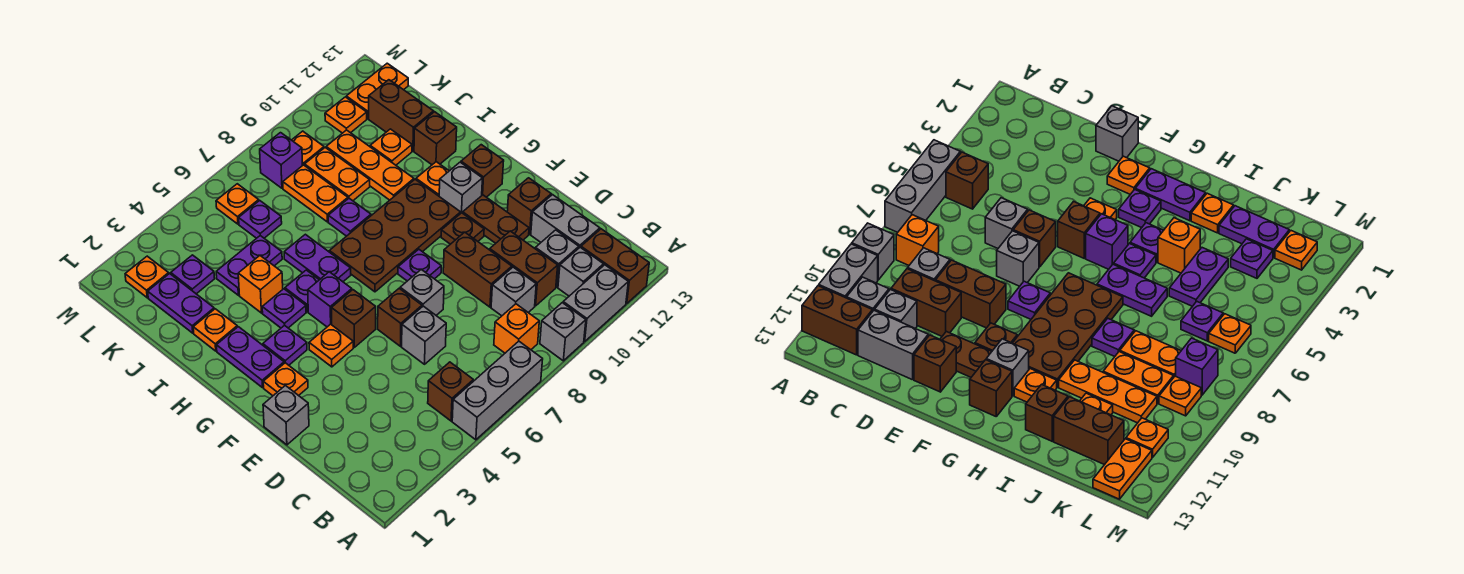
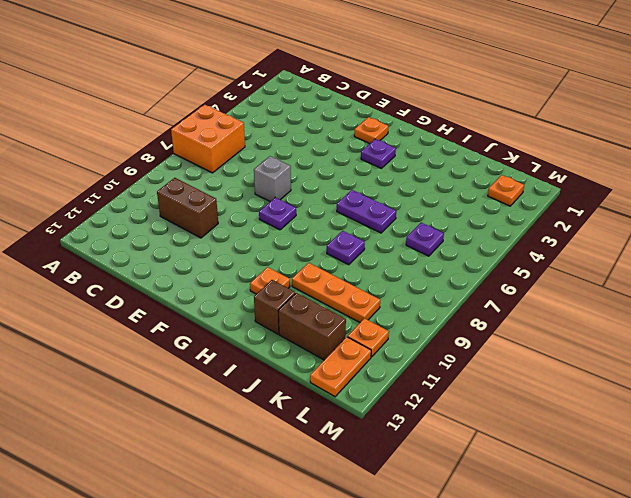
orange 2x2 brick [171,105,245,173] -> grey 1x3 brick [452,341,543,440]
none -> grey 1x1 brick [540,303,586,361]
none -> grey 1x2 brick [563,265,628,341]
none -> brown 1x2 brick [581,229,649,304]
none -> brown 1x1 brick [428,362,473,421]

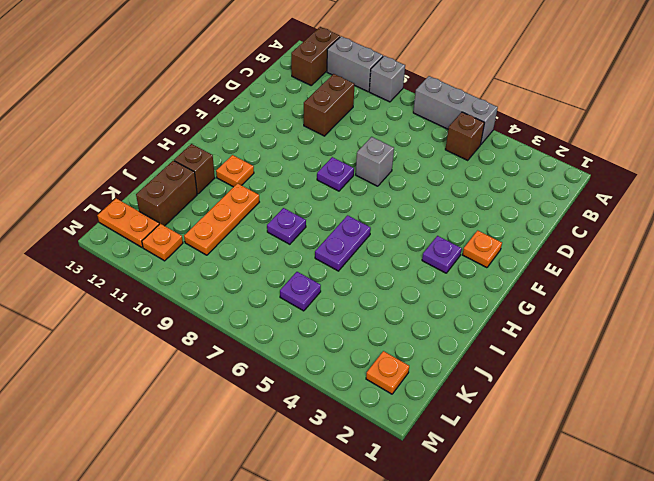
none -> orange 1x1 brick [494,304,539,353]
none -> grey 1x1 brick [558,247,604,296]
none -> grey 1x1 brick [491,267,536,316]
none -> grey 1x1 brick [535,230,579,287]

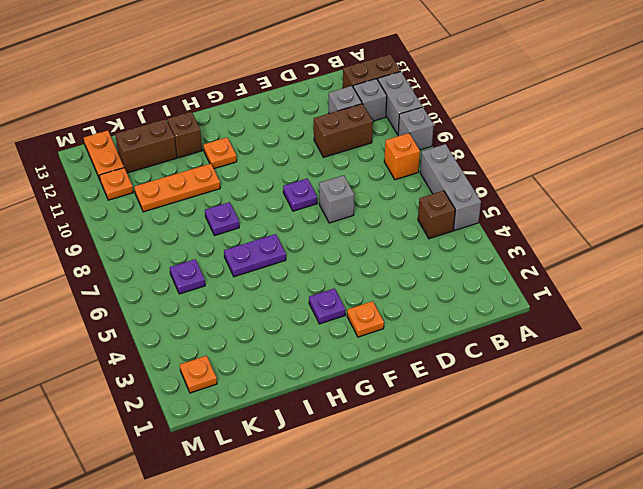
none -> grey 1x1 brick [491,267,536,316]
none -> grey 1x2 brick [531,195,600,248]
none -> grey 1x1 brick [402,306,446,364]
none -> brown 1x2 brick [443,232,512,307]

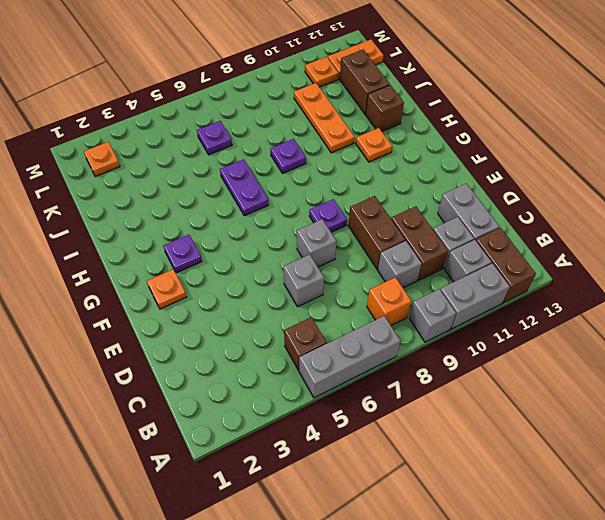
none -> grey 1x1 brick [263,386,309,445]
none -> brown 1x1 brick [378,288,422,346]
none -> brown 1x2 plate [463,195,529,243]
none -> brown 1x1 brick [507,178,551,234]

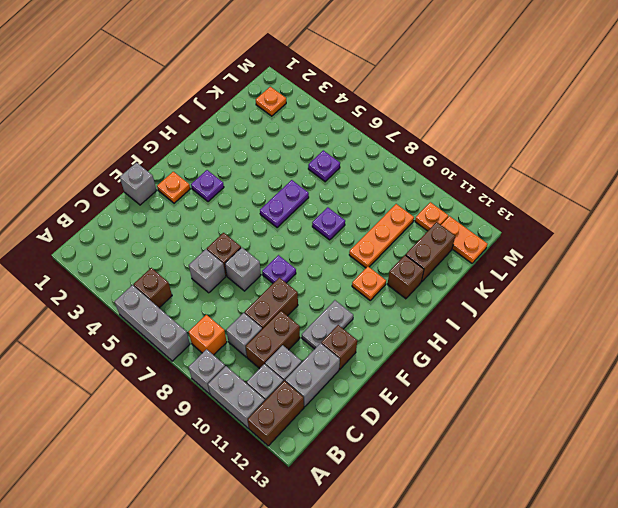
grey 1x2 plate [302,300,353,349] -> brown 1x2 plate [463,195,529,243]
none -> orange 1x1 plate [309,324,353,367]
none -> brown 1x1 brick [331,290,376,347]
none -> brown 1x1 plate [441,213,484,244]
none -> purple 1x2 plate [216,327,284,388]

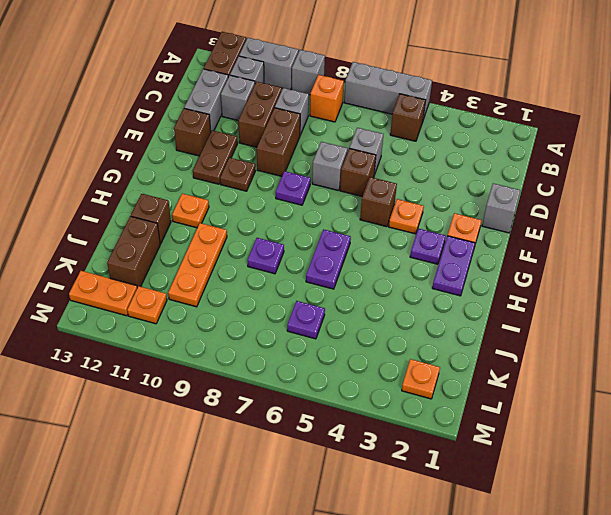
none -> purple 1x1 brick [308,272,352,327]
none -> brown 2x4 plate [329,180,461,292]
none -> grey 1x1 brick [439,162,482,213]
none -> brown 1x1 brick [461,145,504,197]

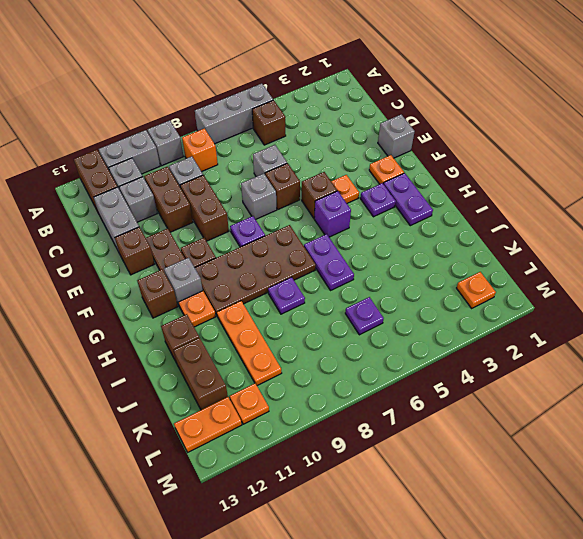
none -> purple 1x1 plate [262,289,306,328]
none -> purple 1x1 plate [285,270,319,312]
none -> orange 1x1 plate [193,309,237,351]
none -> orange 1x1 brick [238,256,283,313]

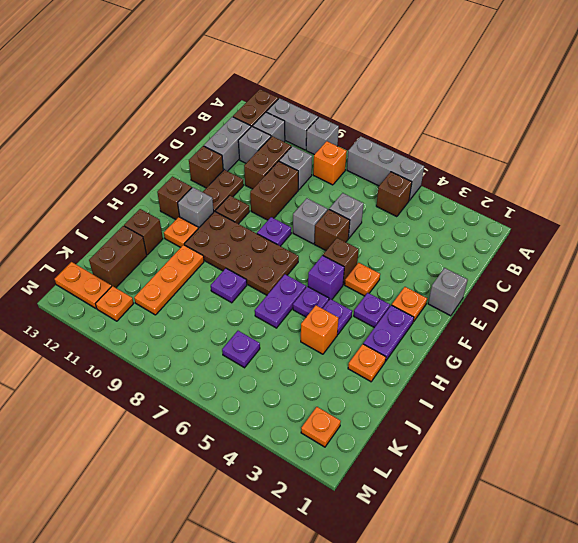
none -> purple 1x2 plate [148,274,214,333]
none -> purple 1x2 plate [216,236,282,295]
none -> orange 1x2 plate [283,165,348,222]
none -> orange 1x2 plate [305,148,370,201]

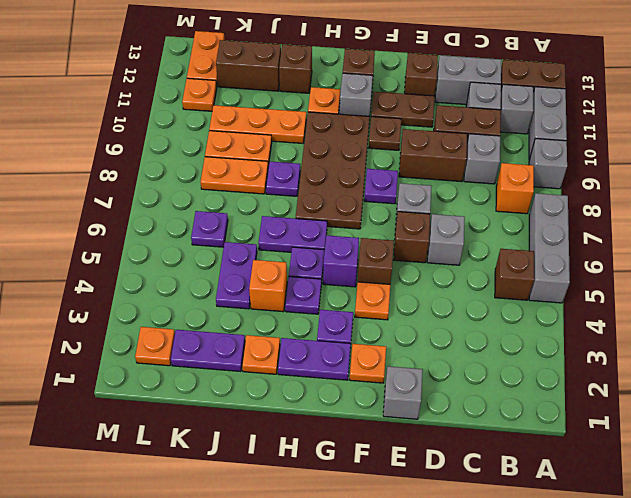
none -> orange 1x1 plate [370,129,412,165]
none -> purple 1x1 plate [171,255,215,294]
none -> orange 1x1 plate [216,184,259,224]
none -> purple 1x1 brick [260,133,302,188]

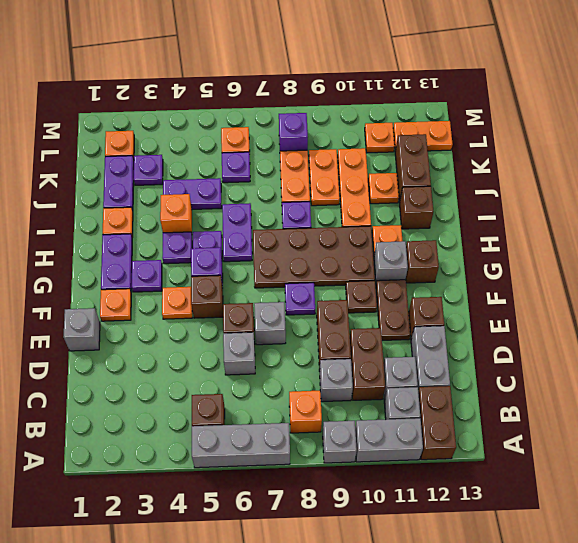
none -> orange 1x1 plate [292,131,324,166]

